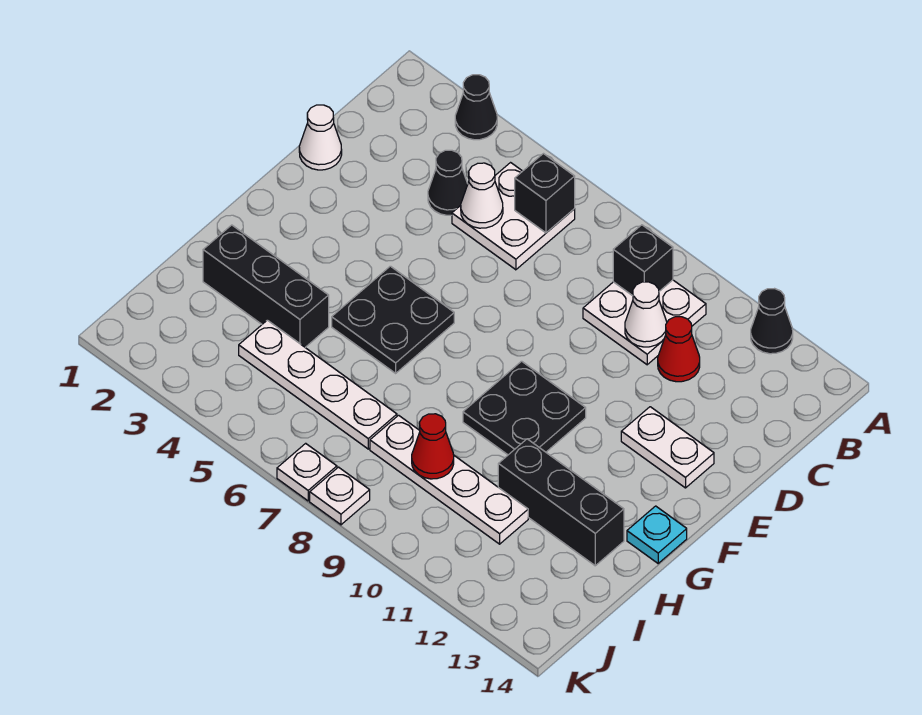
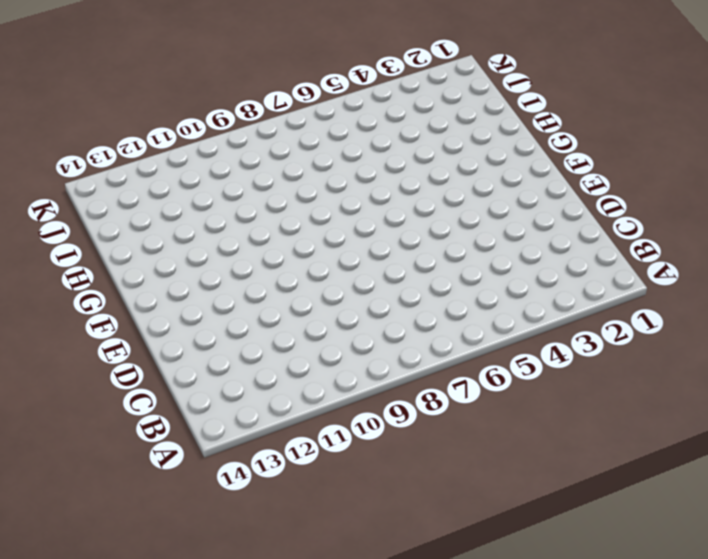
none -> black 1x1 cone [455,75,497,140]
none -> black 1x1 cone [751,289,793,354]
none -> white 2x2 plate [452,163,575,270]

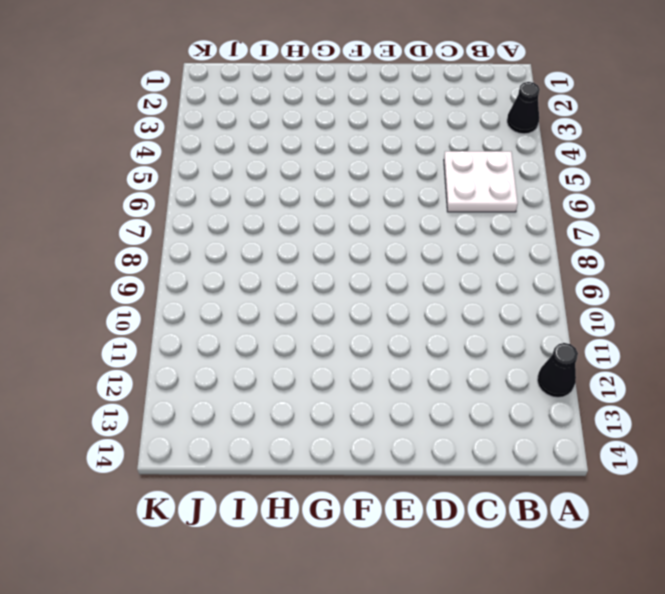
none -> white 2x2 plate [583,280,706,365]
none -> black 1x1 cone [428,150,468,215]
none -> red 1x1 cone [658,317,700,382]

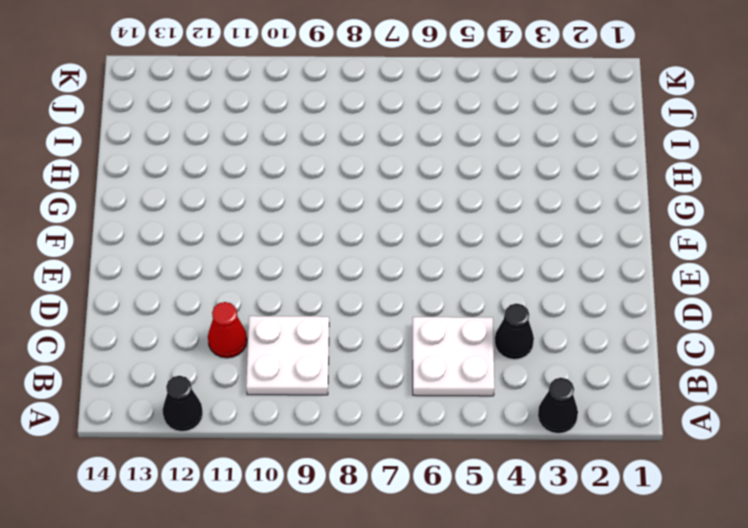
none -> white 1x1 cone [299,105,342,170]
none -> white 1x2 plate [621,407,714,488]
none -> black 2x2 plate [332,266,454,373]

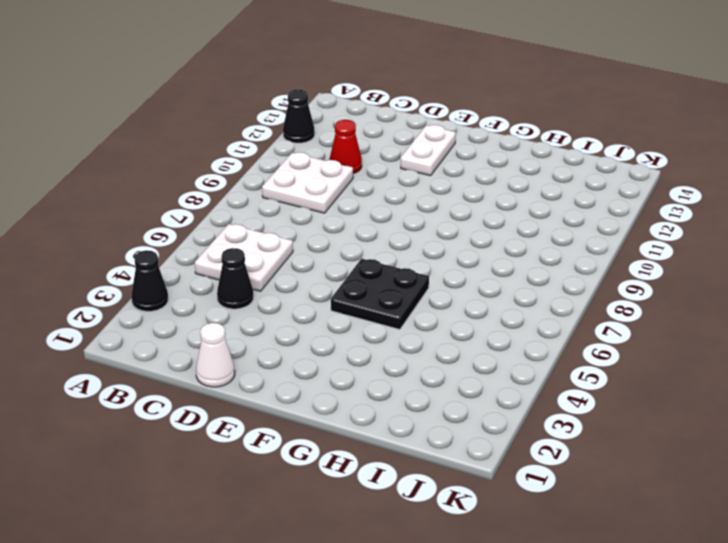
none -> black 2x2 plate [463,361,586,455]
none -> cyan 1x1 plate [627,506,687,563]
none -> black 1x3 brick [203,225,329,347]

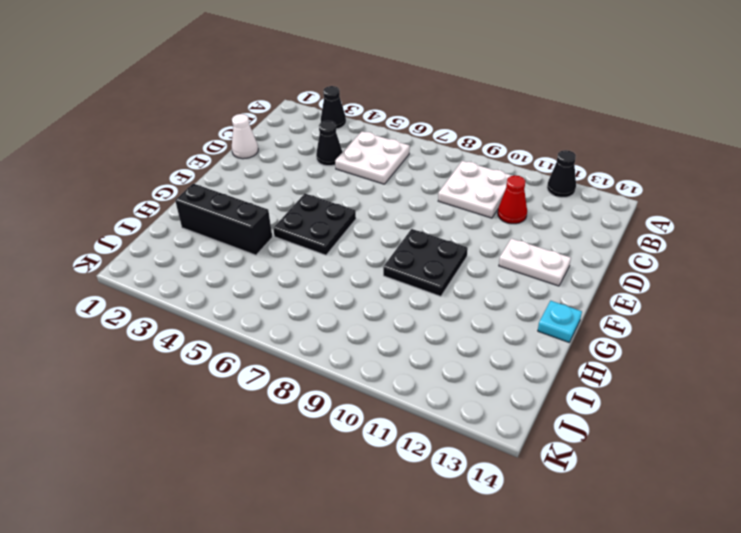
none -> black 1x3 brick [498,439,624,566]
none -> white 1x4 plate [239,320,397,449]
none -> white 1x4 plate [370,415,528,544]

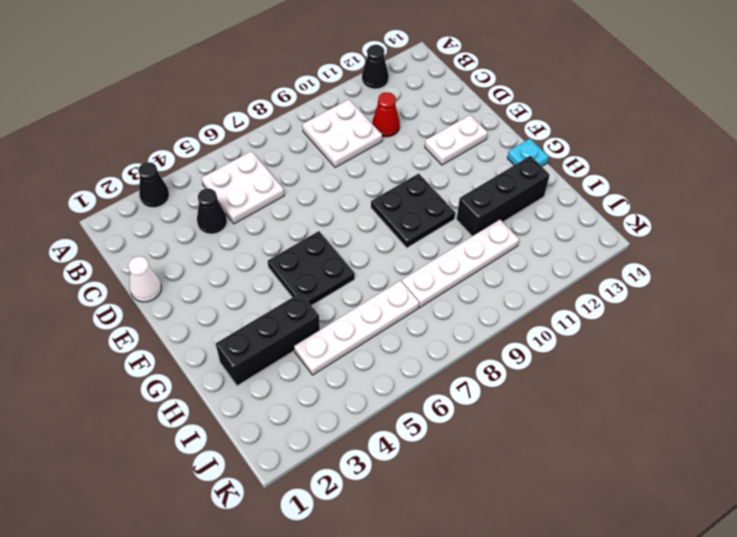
none -> white 1x1 plate [277,443,337,501]
none -> white 1x1 plate [310,467,370,525]
none -> black 1x1 brick [515,154,575,233]

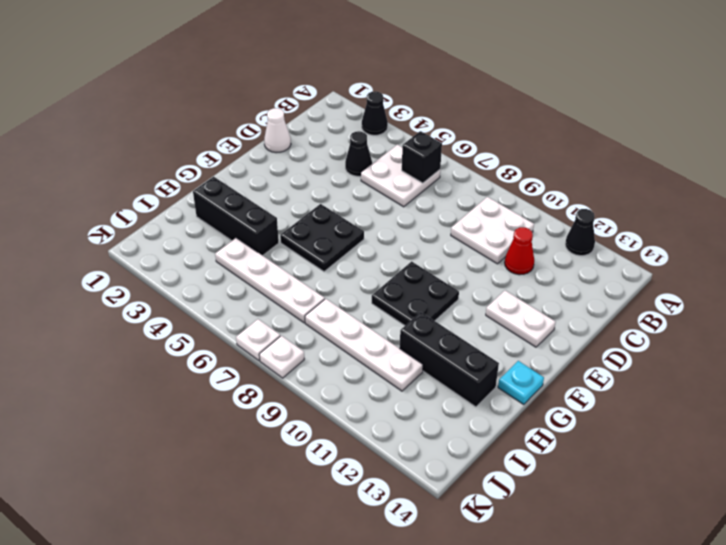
none -> black 1x1 brick [613,225,673,296]
none -> white 1x1 cone [461,163,503,228]
none -> white 1x1 cone [625,282,667,347]

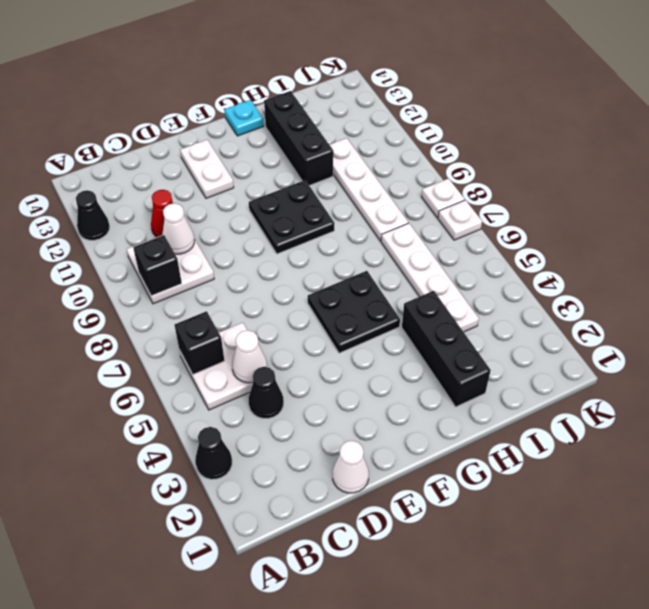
none -> red 1x1 cone [412,414,454,479]

